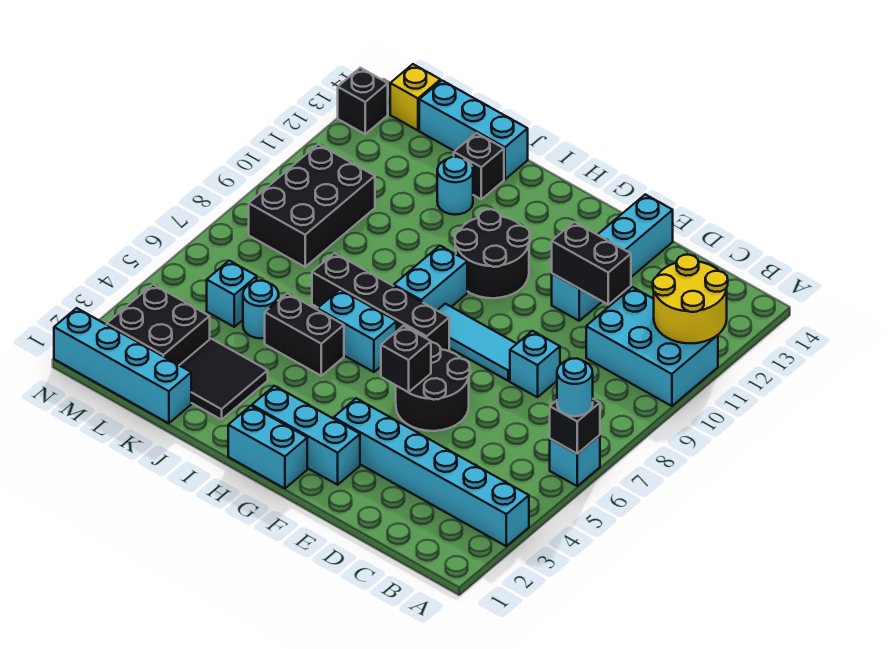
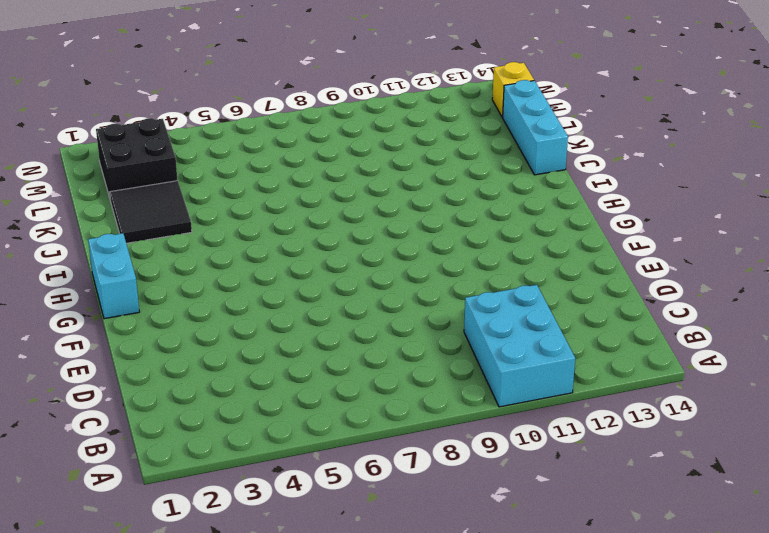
none -> cyan 1x6 brick [334,398,529,546]
none -> cyan 1x1 brick [550,435,600,486]
none -> cyan 1x1 brick [510,331,560,397]
none -> black 2x2 round brick [396,342,470,431]

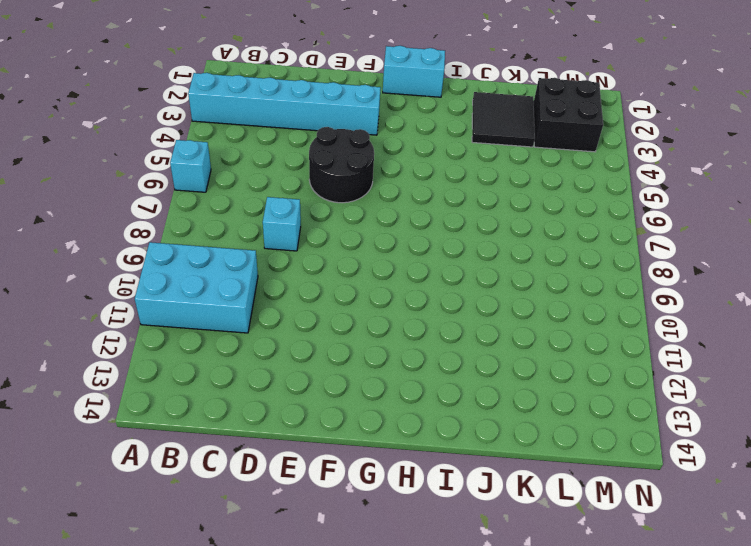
none -> cyan 1x3 tile [437,304,517,381]
none -> cyan 1x4 brick [552,194,673,321]
none -> cyan 1x3 brick [252,386,360,485]
none -> black 1x4 brick [312,253,449,351]

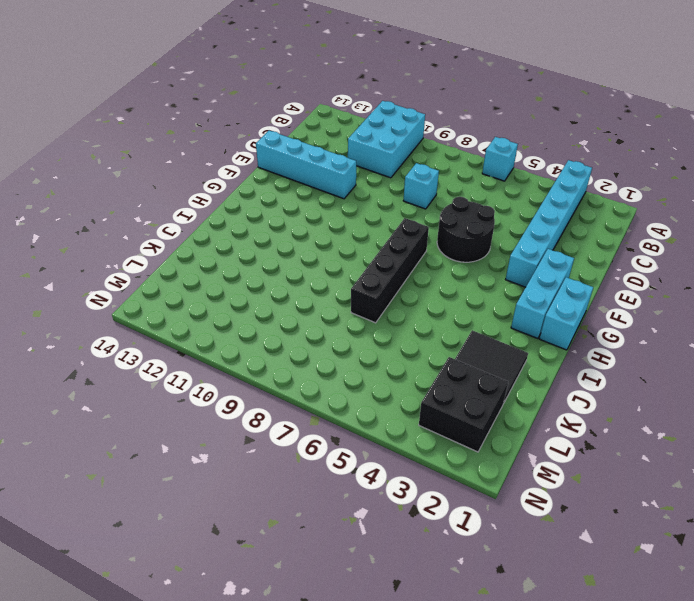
none -> cyan 1x3 tile [437,304,517,381]
none -> black 2x2 round brick [455,209,530,298]
none -> cyan 1x2 brick [317,290,397,372]
none -> cyan 1x2 brick [394,246,467,310]

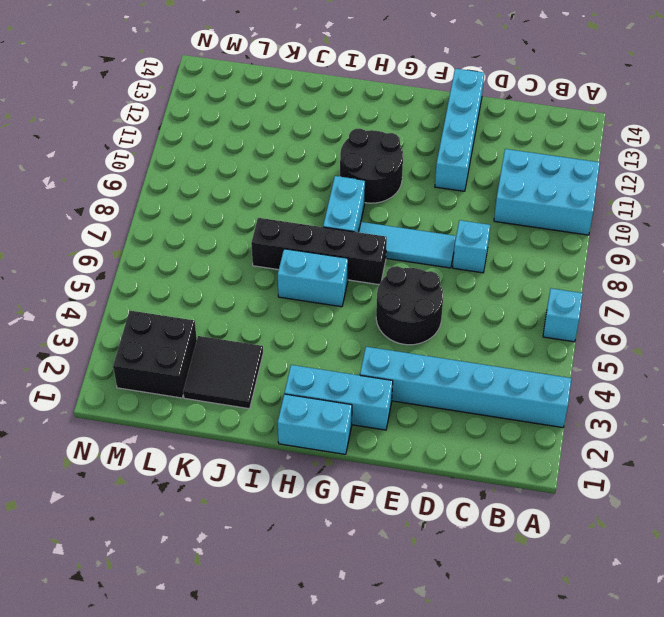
none -> black 1x2 brick [265,293,344,376]
none -> cyan 1x1 round brick [437,157,473,215]
none -> black 1x1 brick [454,133,504,199]
none -> cyan 1x3 brick [419,81,528,179]

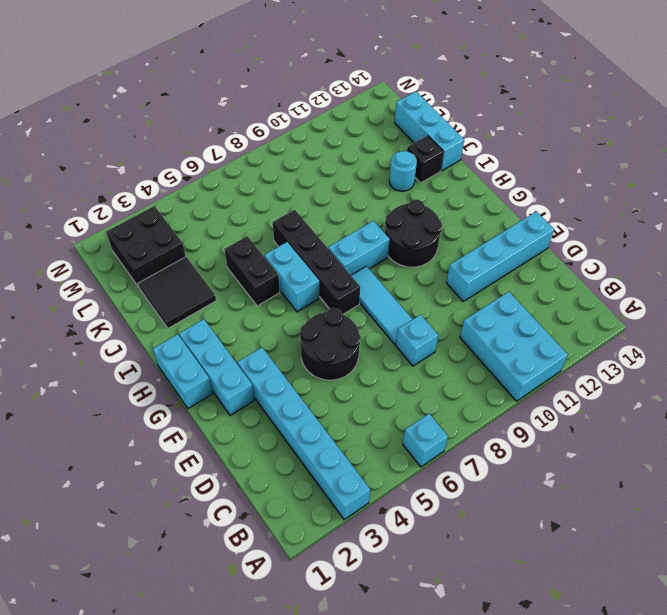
none -> cyan 1x4 brick [54,308,191,423]
none -> cyan 1x1 round brick [243,281,279,338]
none -> cyan 1x1 brick [207,261,257,327]
none -> black 2x3 brick [249,144,375,267]

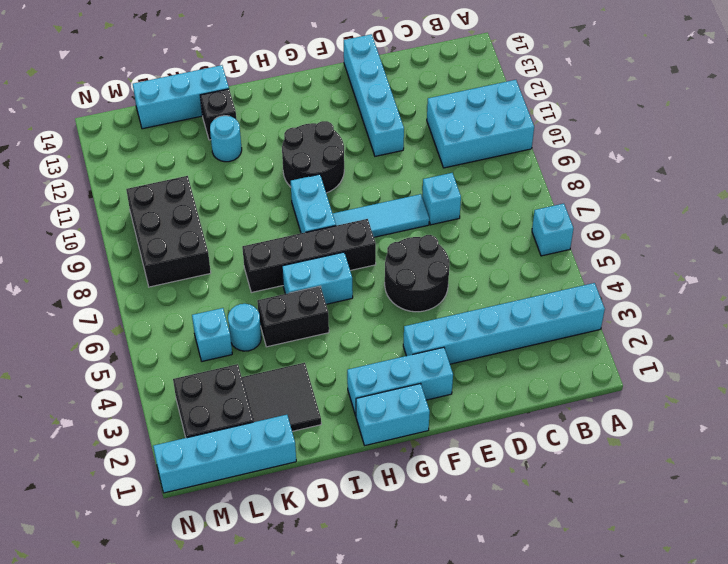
none -> yellow 1x1 brick [390,64,440,130]
none -> black 1x1 brick [338,68,388,134]
none -> black 1x1 brick [550,399,600,454]
none -> yellow 2x2 round brick [653,255,728,343]

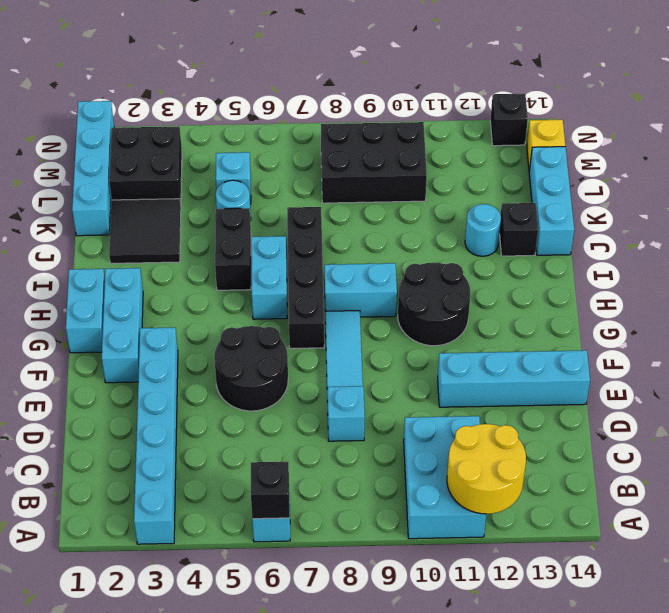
none -> black 1x2 brick [552,222,631,305]
none -> black 1x1 brick [381,326,431,392]
none -> cyan 1x1 round brick [557,358,593,416]

